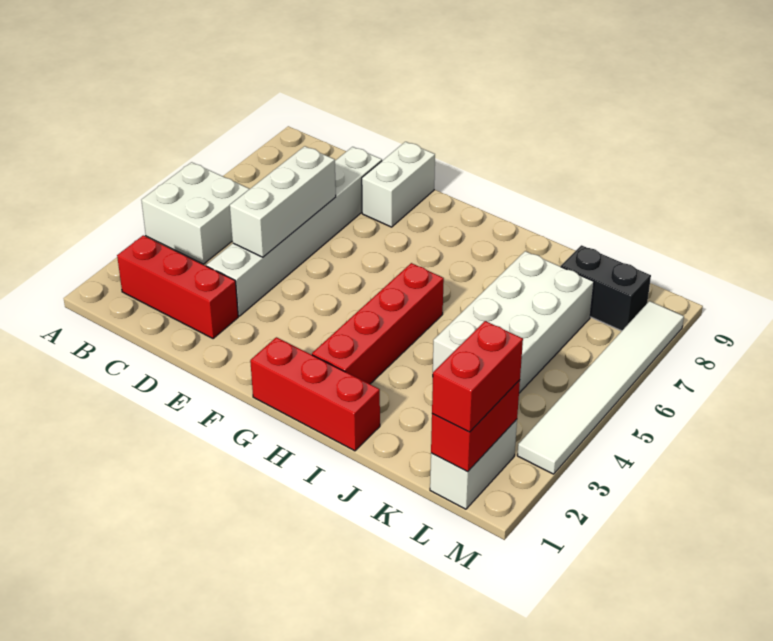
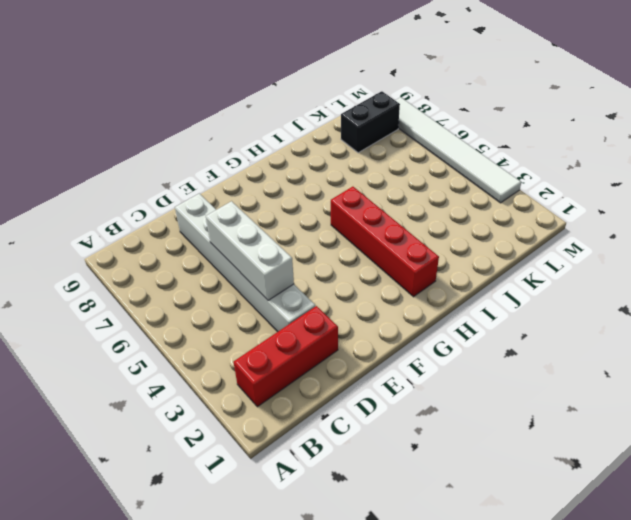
none -> white 2x2 brick [141,162,249,264]
none -> white 1x2 brick [362,142,435,227]
none -> red 1x3 brick [250,337,380,451]

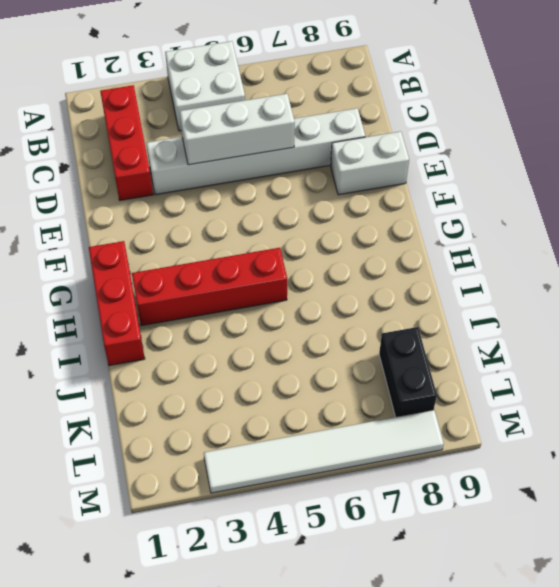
none -> white 2x4 brick [433,251,594,393]
none -> white 1x2 brick [430,419,517,509]
none -> red 1x2 brick [431,380,520,472]

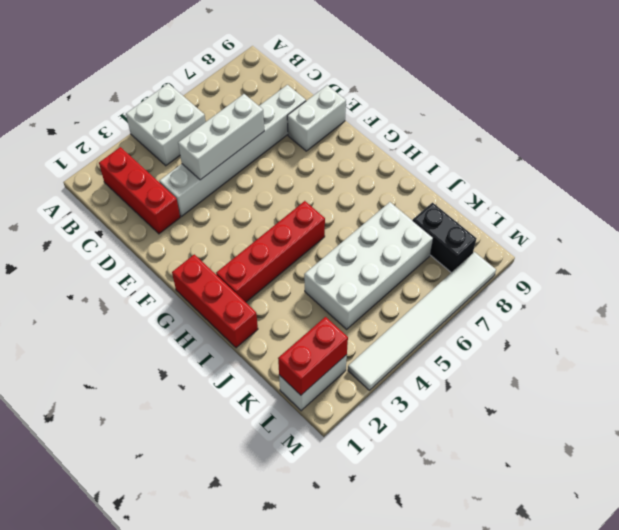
none -> red 1x2 brick [432,321,523,432]

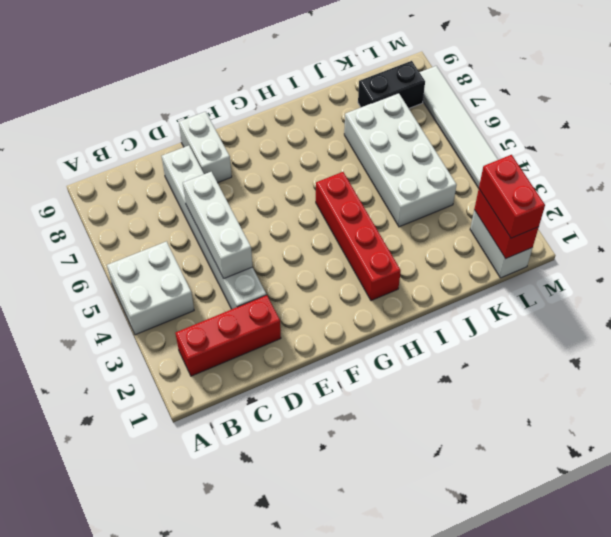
none -> red 1x3 brick [250,337,380,451]

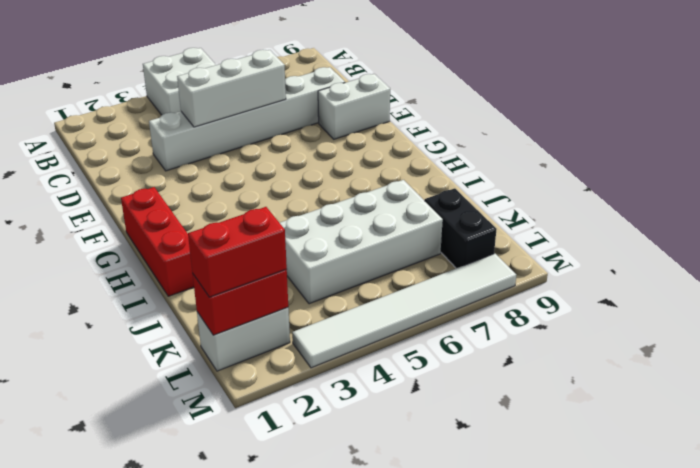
none -> red 1x3 brick [117,235,238,339]
none -> red 1x4 brick [312,263,444,384]

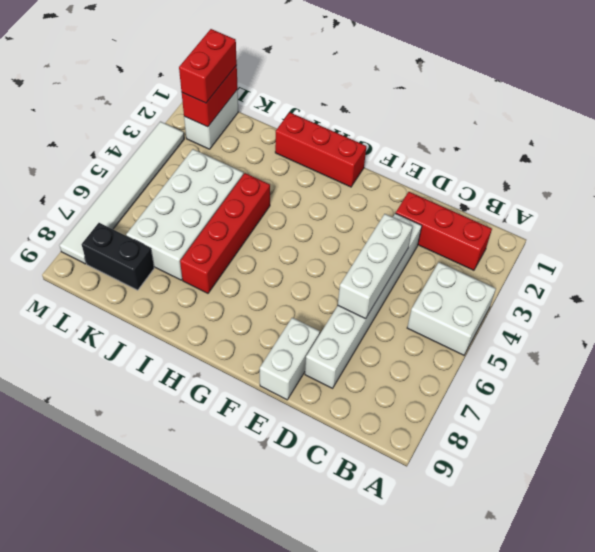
red 1x4 brick [180,173,270,293] -> red 1x4 brick moved to [312,263,444,384]

